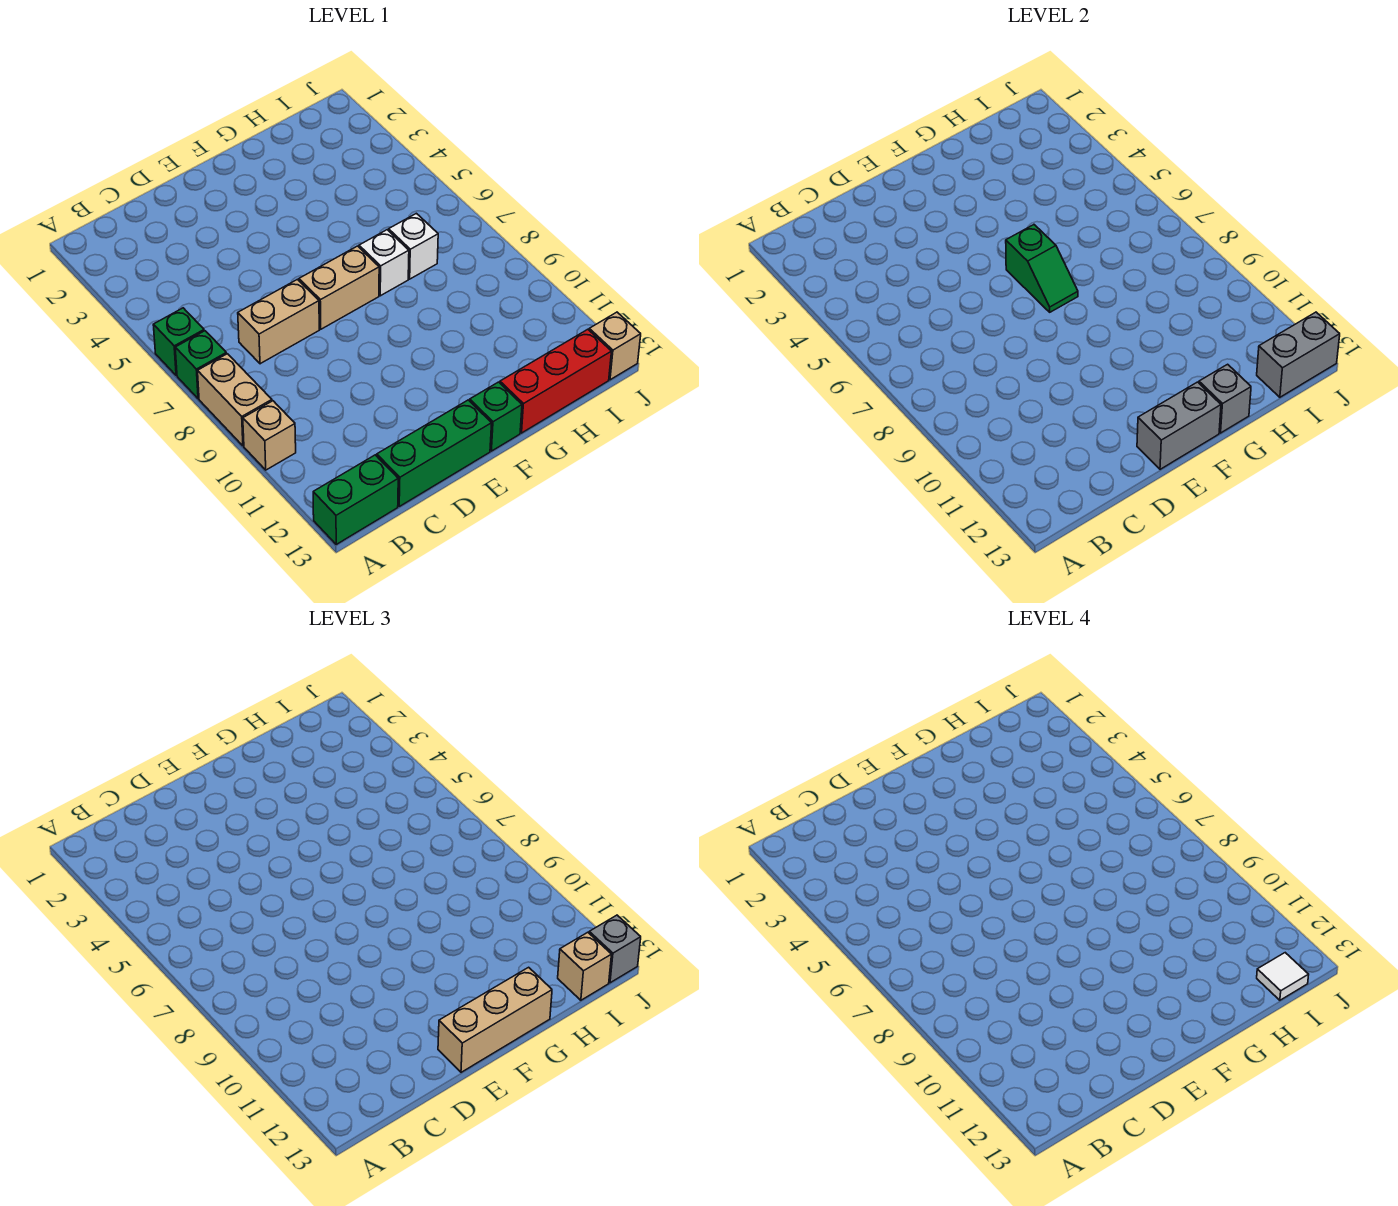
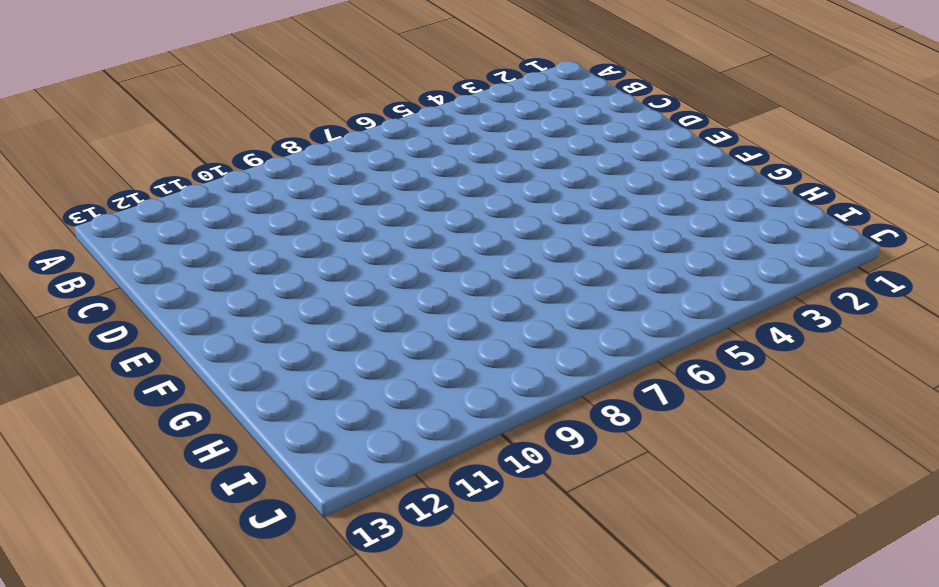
none -> green 1x1 brick [153,308,204,376]
none -> green 1x1 brick [175,331,226,399]
none -> tan 1x2 brick [198,354,272,446]

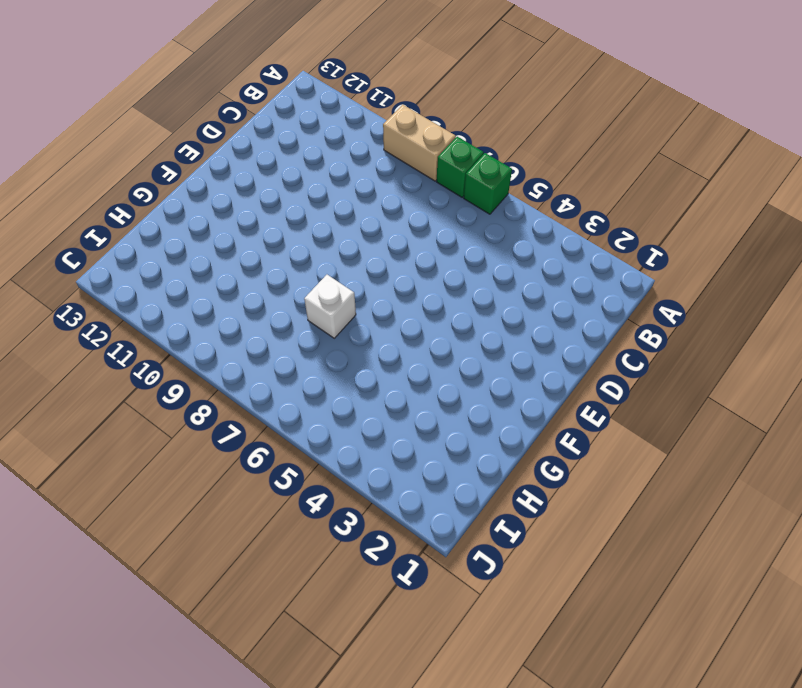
none -> tan 1x1 brick [243,401,296,470]
none -> green 1x2 brick [313,455,398,544]
none -> tan 1x2 brick [238,279,319,364]

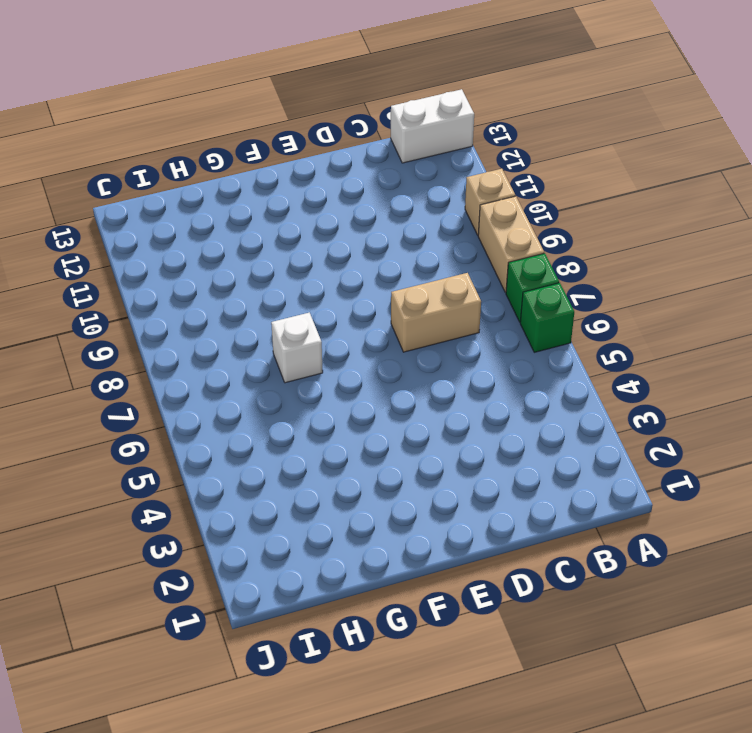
white 1x2 brick [391,89,474,163] -> green 1x2 brick [313,455,398,544]
none -> green 1x3 brick [377,400,492,506]
none -> tan 1x2 brick [299,246,379,329]
none -> green 1x1 brick [470,382,522,451]

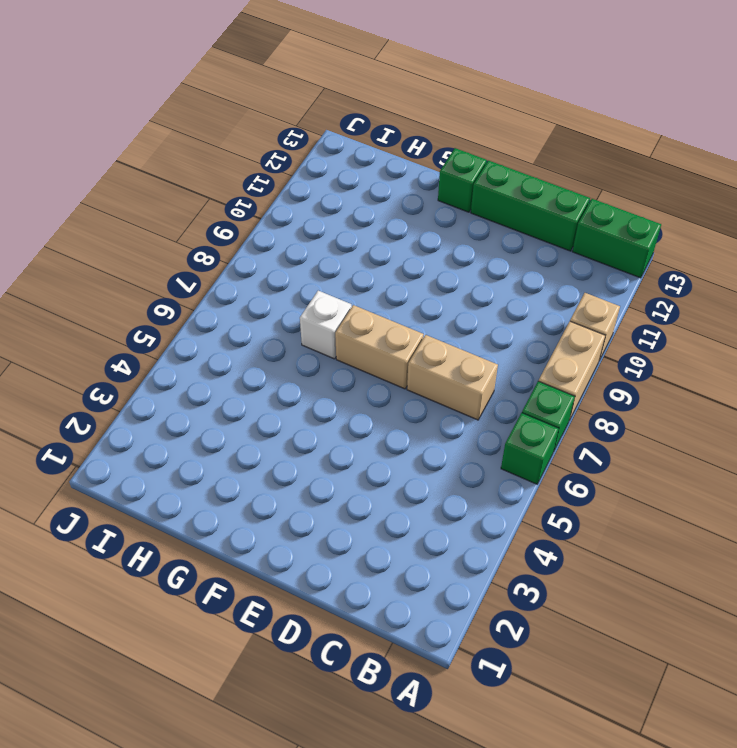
none -> red 1x3 brick [500,329,611,433]
none -> white 1x1 brick [389,213,438,279]
none -> tan 1x1 brick [589,312,641,380]

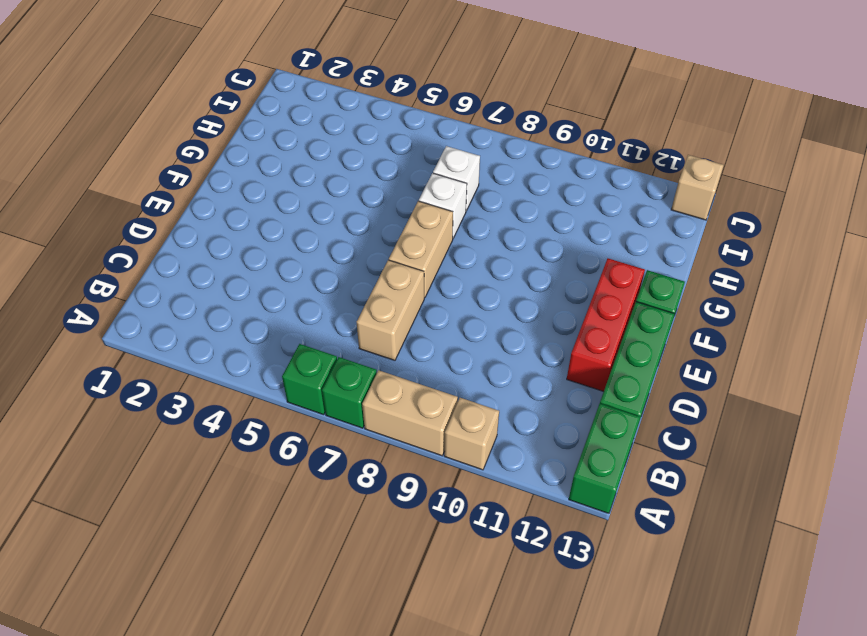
red 1x3 brick [567,258,645,392] -> red 1x3 brick moved to [500,329,611,433]
none -> grey 1x2 brick [1137,382,1221,469]
none -> green 1x2 slope [1006,225,1078,312]
none -> grey 1x1 brick [1199,364,1251,433]

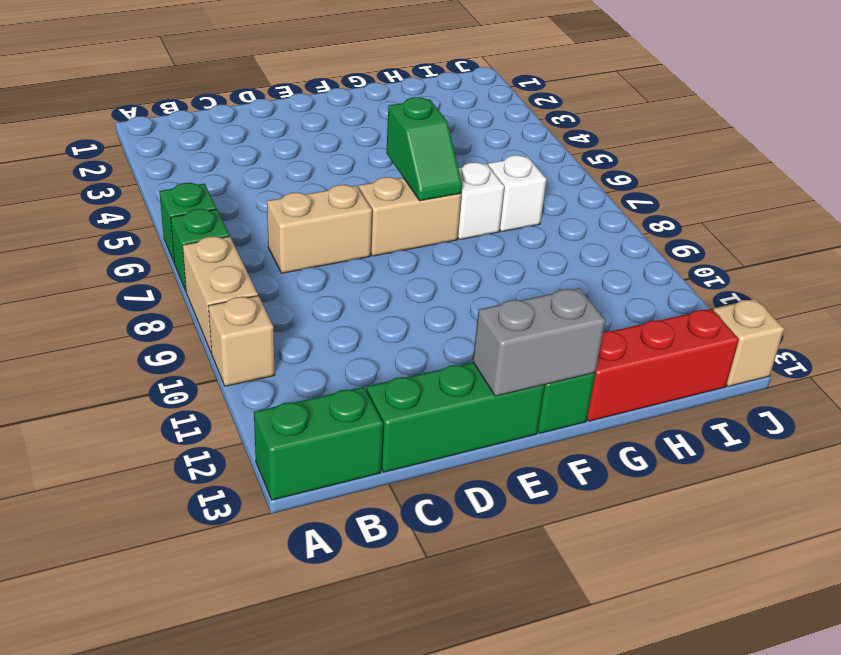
none -> grey 1x1 brick [1199,364,1251,433]
none -> grey 1x2 brick [1257,312,1340,397]
none -> tan 1x3 brick [438,967,552,1072]

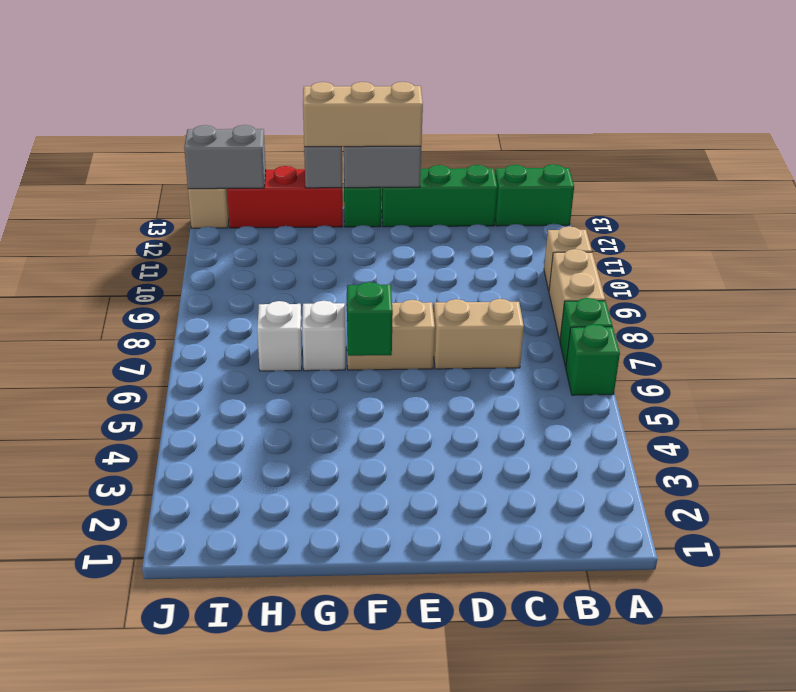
none -> tan 1x1 brick [558,932,611,1000]
none -> grey 1x1 brick [589,915,641,983]
none -> white 1x1 tile [1257,953,1309,1000]

